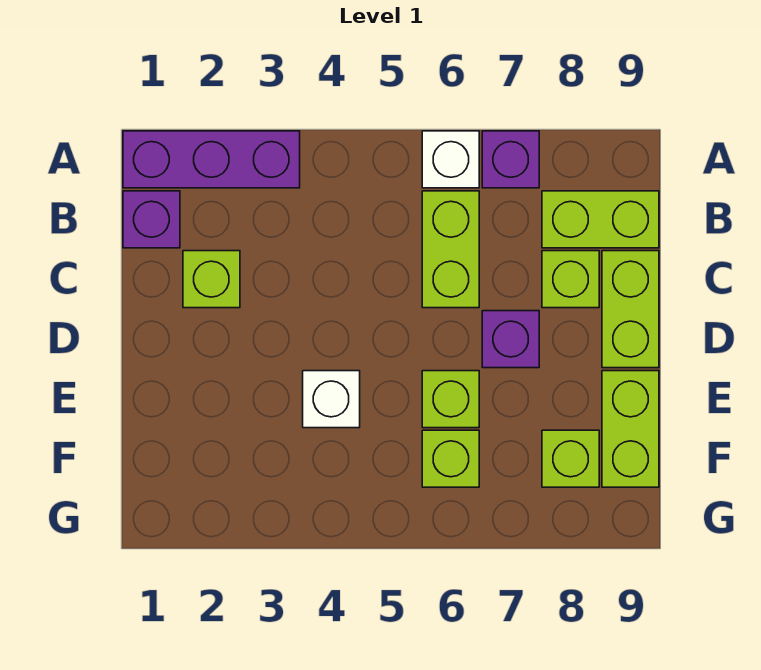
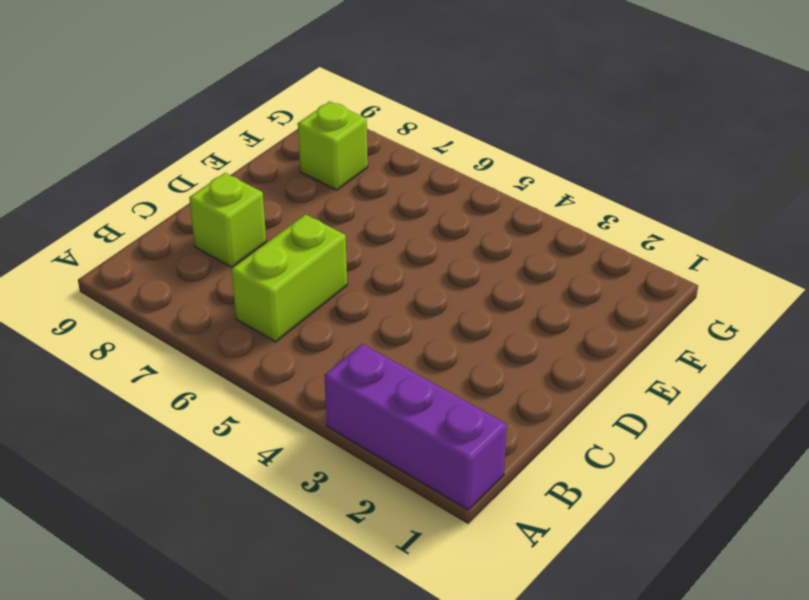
none -> white 1x1 brick [422,131,479,188]
none -> purple 1x1 brick [482,131,539,188]
none -> purple 1x1 brick [123,191,180,248]

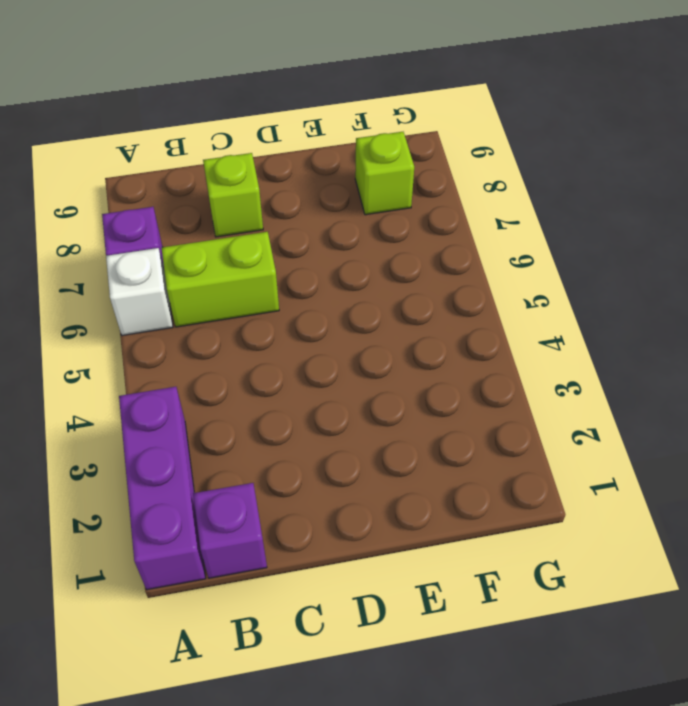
none -> lime 1x2 brick [542,191,659,248]
none -> lime 1x1 brick [183,251,240,308]
none -> lime 1x2 brick [602,251,659,368]

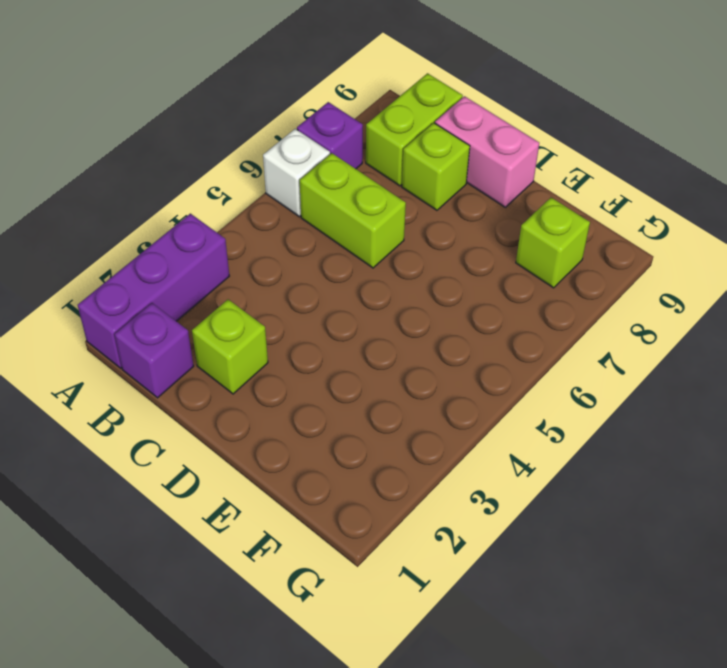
pink 1x2 brick [435,96,539,207] -> lime 1x2 brick [602,251,659,368]
none -> purple 1x1 brick [482,311,539,368]
none -> white 1x1 brick [303,371,360,428]
none -> lime 1x1 brick [422,371,479,428]

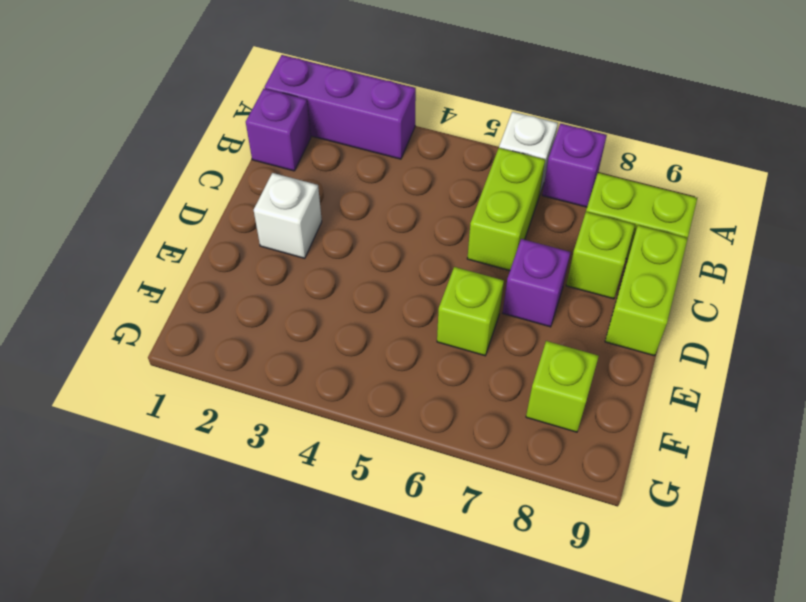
white 1x1 brick [254,173,322,258] -> white 1x1 brick moved to [303,371,360,428]
none -> lime 1x1 brick [183,251,240,308]
none -> lime 1x2 brick [602,371,659,487]
none -> lime 1x1 brick [422,430,479,487]

